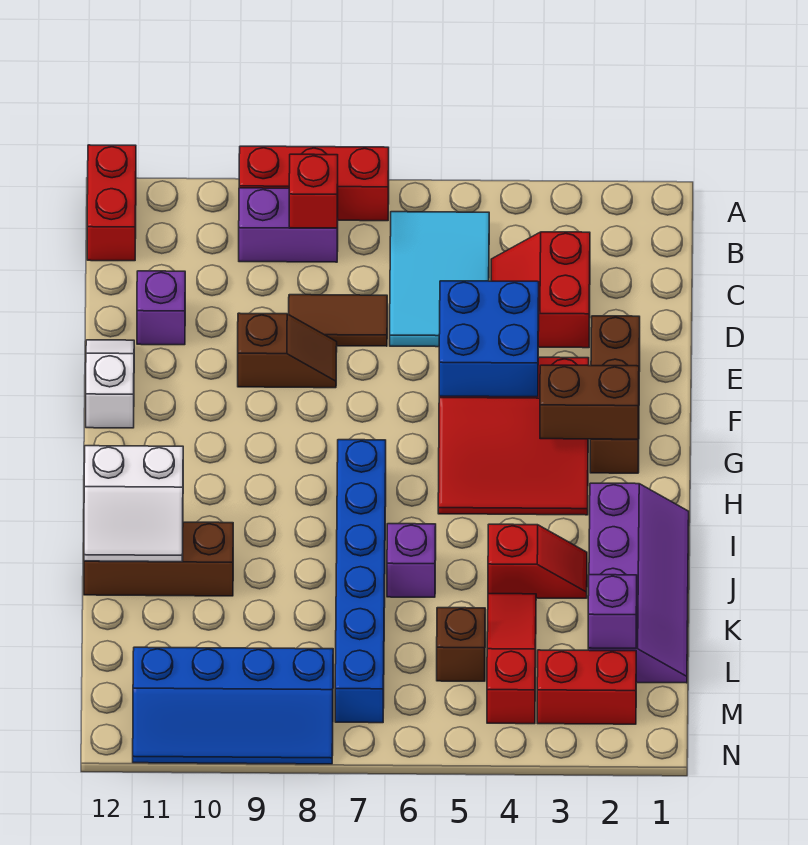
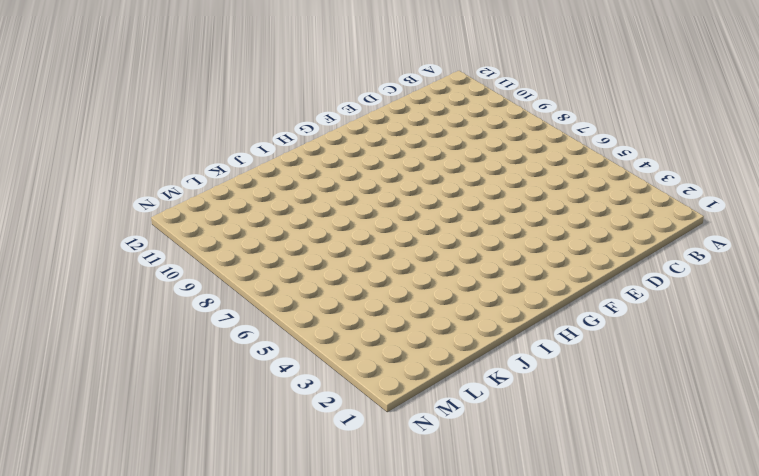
none -> red 1x3 brick [239,146,389,221]
none -> red 1x2 brick [87,145,136,261]
none -> cyan 2x3 tile [390,212,489,347]

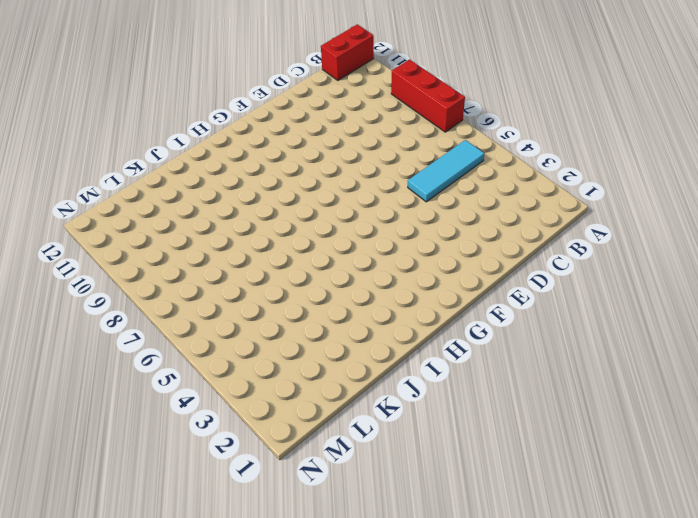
cyan 1x3 tile [408,140,484,202] -> cyan 2x3 tile [390,212,489,347]
none -> purple 1x2 brick [239,188,338,262]
none -> red 2x2 slope [491,232,590,348]
none -> brown 1x2 tile [289,295,387,346]

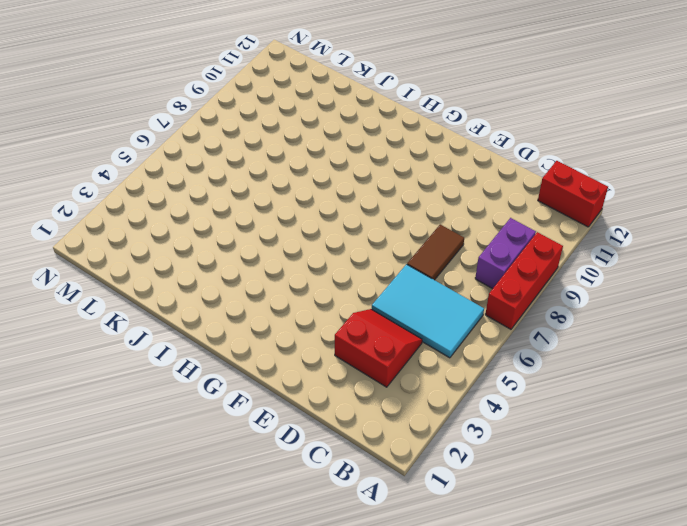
none -> purple 1x1 brick [137,271,185,345]
none -> brown 1x3 brick [590,316,640,473]
none -> brown 1x2 slope [238,313,337,388]

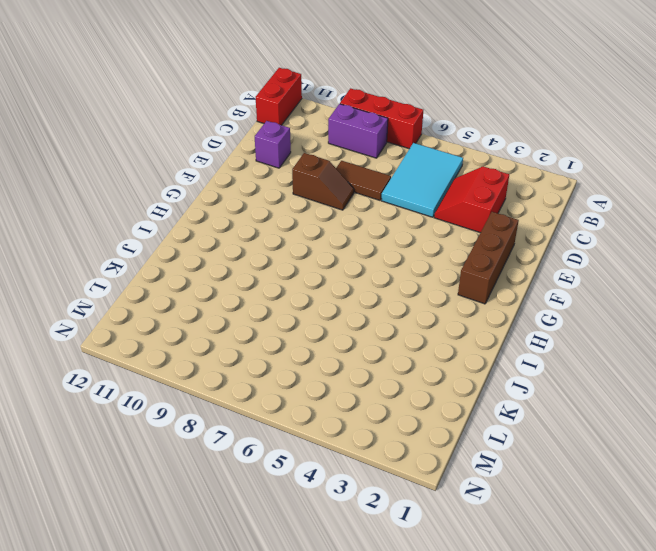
none -> white 1x2 slope [86,340,134,428]
none -> red 3x3 slope [438,357,589,515]
none -> blue 1x6 brick [335,440,386,723]

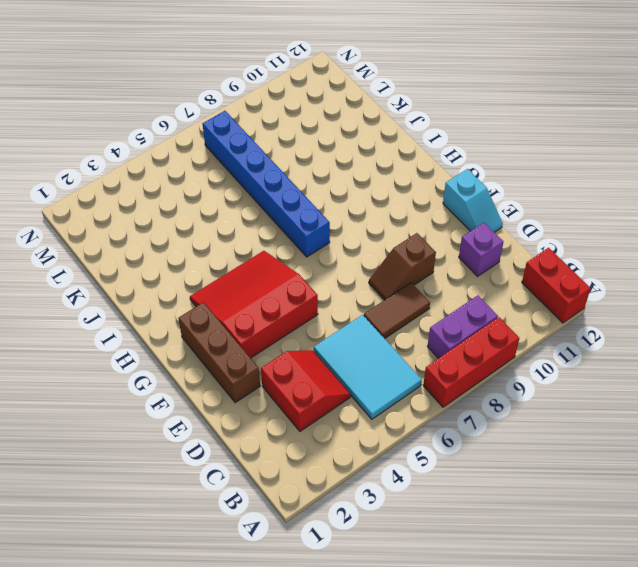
cyan 1x2 slope [443,169,503,232] -> white 1x2 slope [86,340,134,428]
none -> purple 2x4 slope [588,483,689,683]
none -> red 1x2 slope [488,524,587,598]
none -> purple 1x1 brick [387,524,436,597]

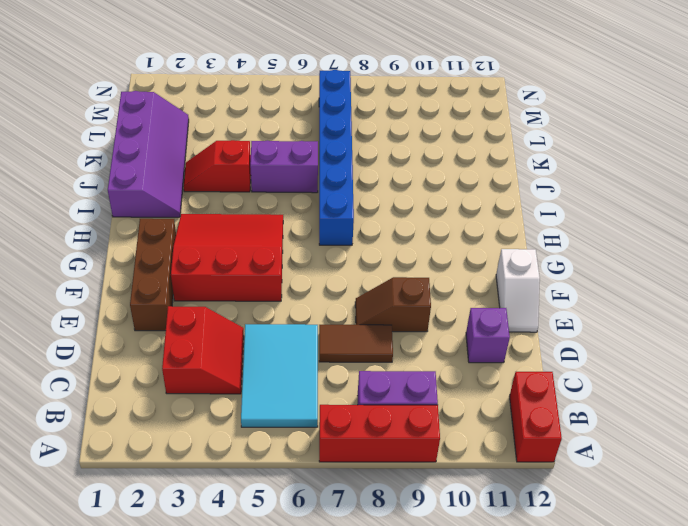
purple 2x4 slope [108,91,189,217] -> purple 2x4 slope turned to [588,483,689,683]
purple 1x2 brick [250,140,318,193] -> purple 1x1 brick [387,524,436,597]
none -> brown 1x3 brick [84,522,233,596]
none -> red 1x3 slope [487,594,536,724]
none -> brown 1x1 brick [437,608,485,681]

